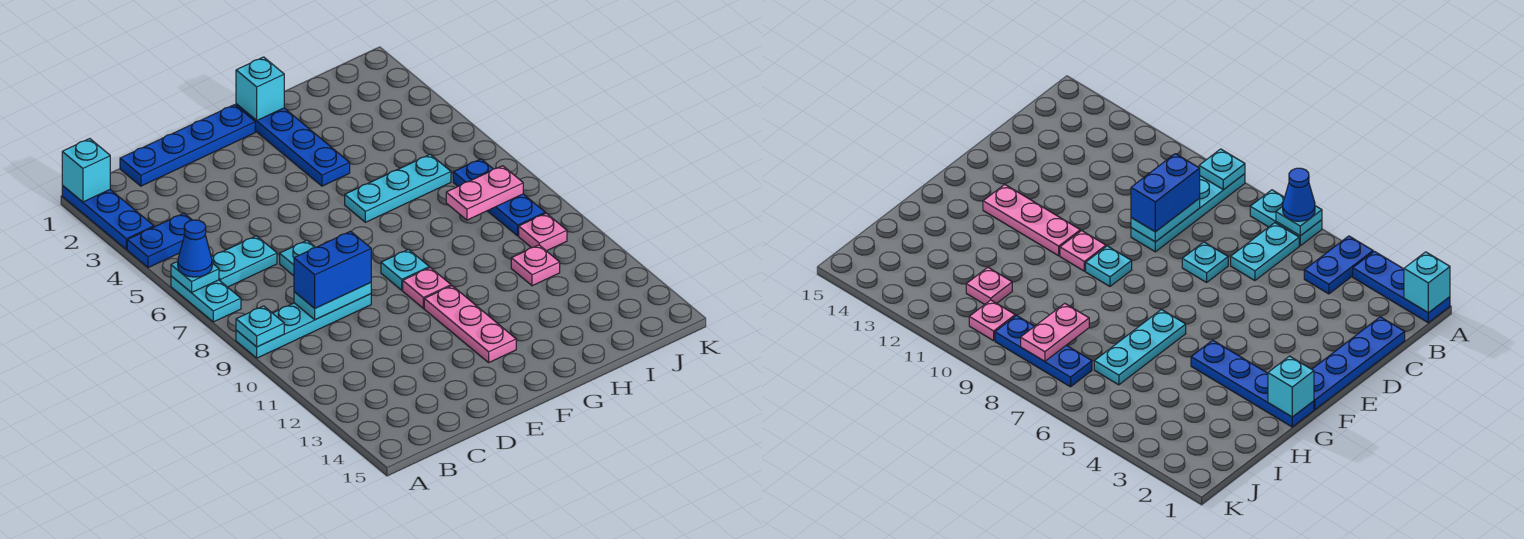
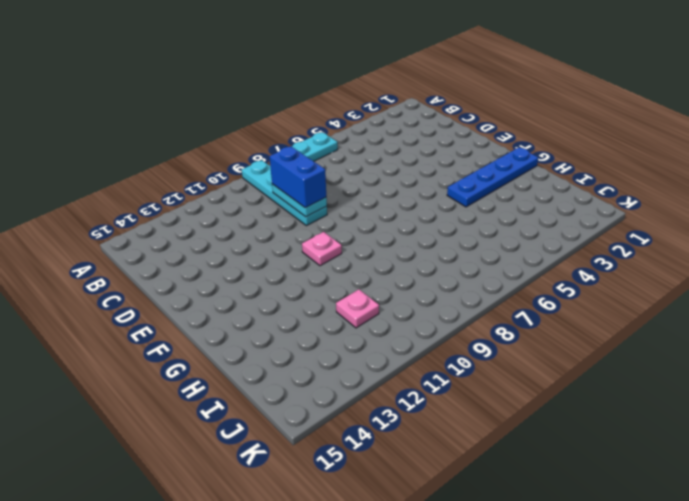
none -> blue 1x3 plate [62,186,154,249]
none -> blue 1x2 plate [127,213,192,268]
none -> cyan 1x2 plate [211,236,277,287]

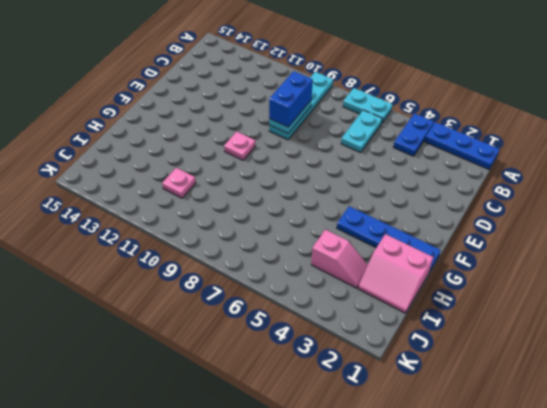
pink 2x2 slope [358,234,433,313] -> none
pink 1x2 slope [311,230,368,288] -> none
none -> blue 1x4 plate [120,105,255,186]
none -> cyan 1x1 plate [280,241,315,276]
none -> cyan 1x1 plate [381,250,429,290]

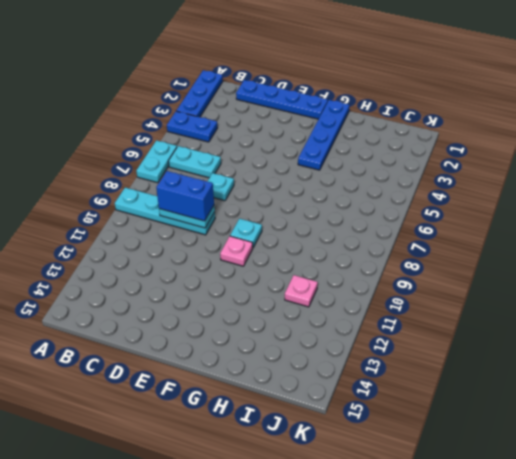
none -> pink 1x3 plate [424,286,516,362]
none -> cyan 1x3 plate [345,154,451,222]
none -> blue 1x3 plate [453,159,545,236]

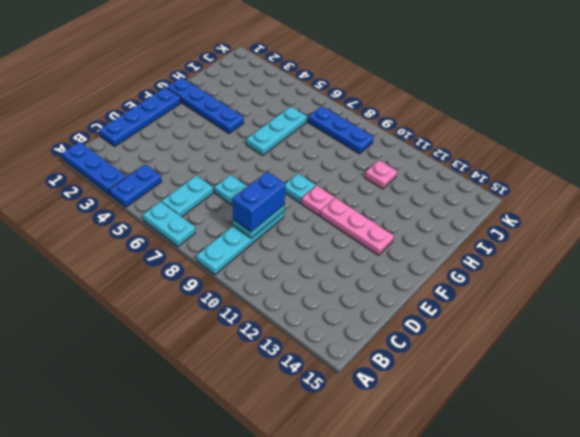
none -> pink 1x1 plate [519,213,567,251]
none -> cyan 1x1 brick [62,139,110,202]
none -> cyan 1x1 plate [171,261,219,293]

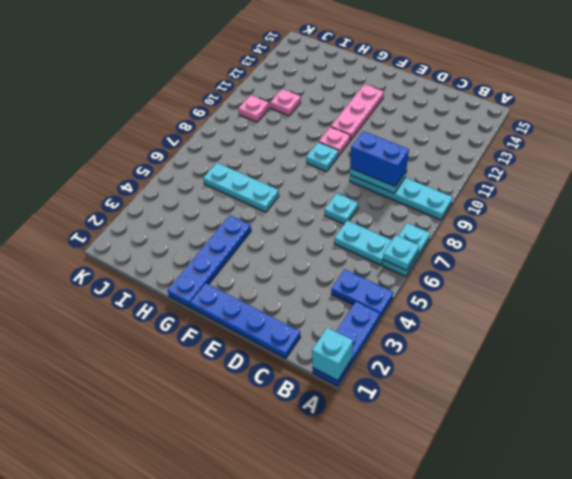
none -> blue 1x3 plate [453,159,545,236]
none -> cyan 1x1 plate [236,306,284,347]
none -> cyan 1x1 brick [236,57,285,120]

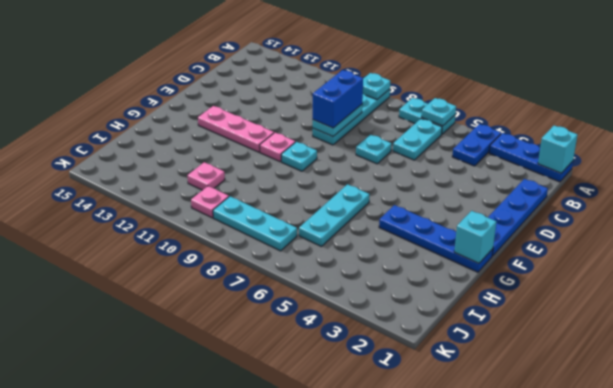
cyan 1x3 plate [213,196,297,251] -> blue 1x3 plate [453,159,545,236]
none -> pink 1x2 plate [446,166,523,220]
none -> blue 1x1 cone [178,220,212,277]

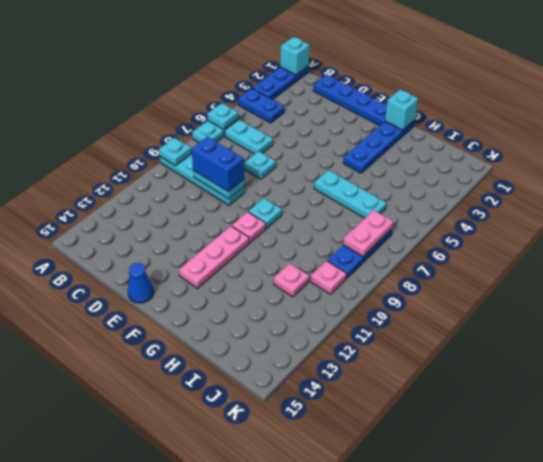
blue 1x1 cone [128,263,154,303] -> blue 1x1 cone moved to [178,220,212,277]
pink 1x2 plate [343,210,393,256] -> pink 1x2 plate turned to [446,166,523,220]

